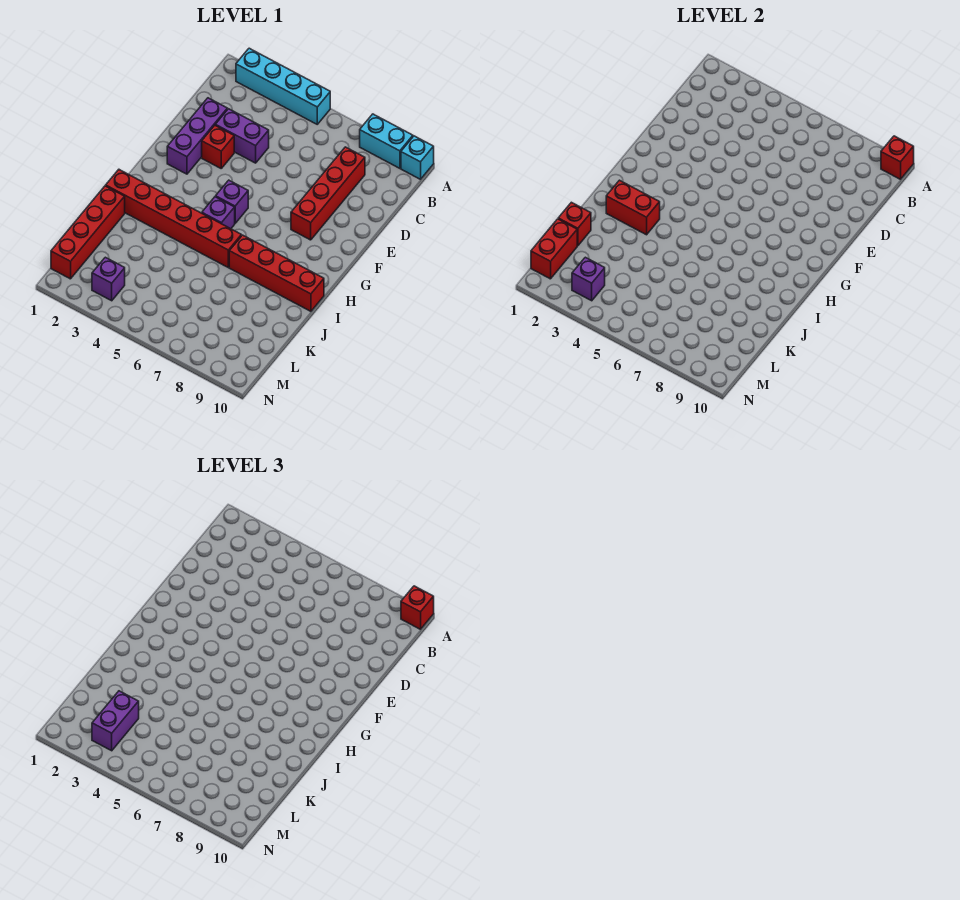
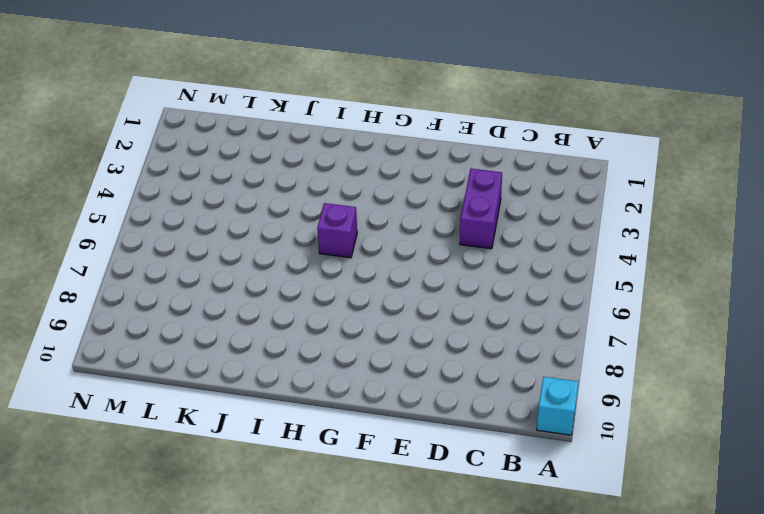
none -> cyan 1x4 brick [236,48,330,124]
none -> cyan 1x2 brick [360,114,413,168]
none -> red 1x4 brick [291,147,365,240]

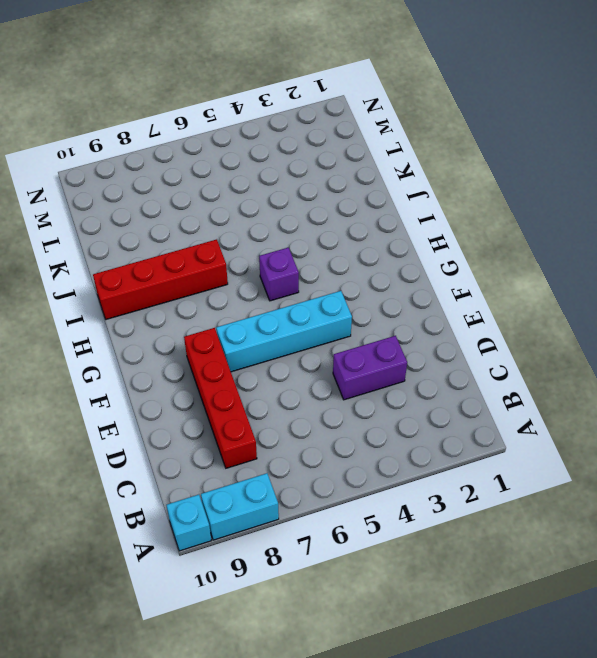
cyan 1x4 brick [216,291,352,372] -> cyan 1x4 brick moved to [236,48,330,124]
none -> purple 1x3 brick [167,98,227,174]
none -> red 1x1 brick [202,125,234,168]
none -> purple 1x1 brick [216,180,248,223]

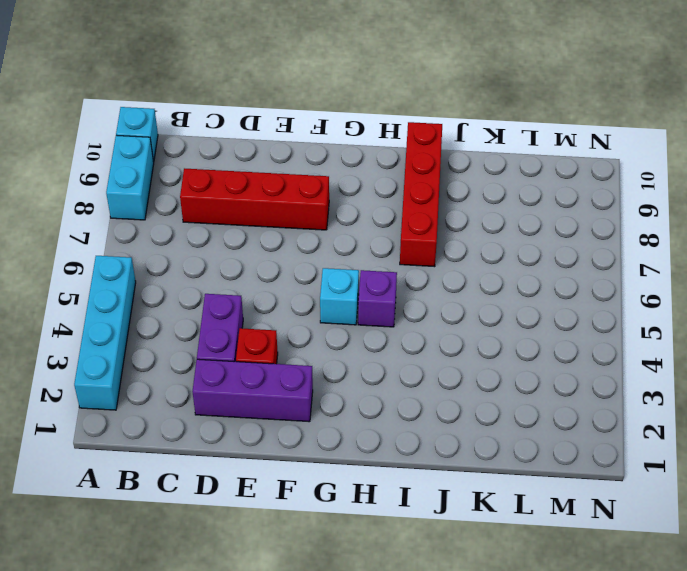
cyan 1x1 brick [320,268,359,325] -> purple 1x1 brick [216,180,248,223]
none -> red 1x6 brick [106,170,241,267]
none -> red 1x4 brick [51,186,125,279]
none -> purple 1x1 brick [92,257,125,301]

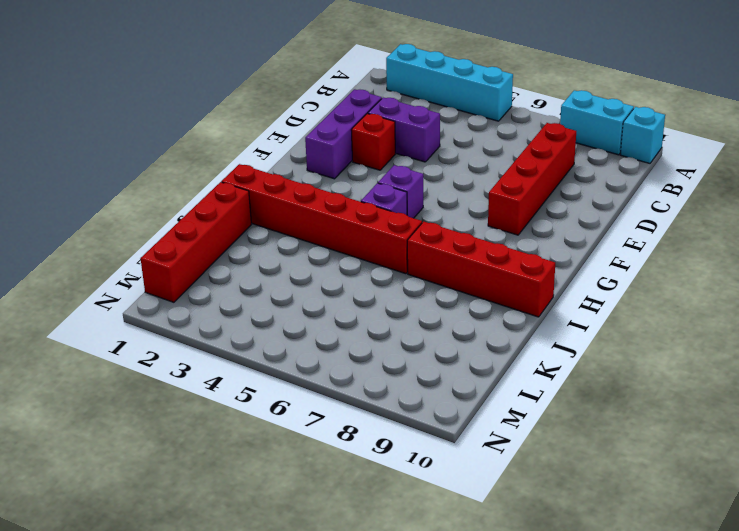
none -> purple 1x1 brick [92,257,125,301]
none -> red 1x1 brick [881,136,914,179]
none -> red 1x2 brick [606,180,660,235]

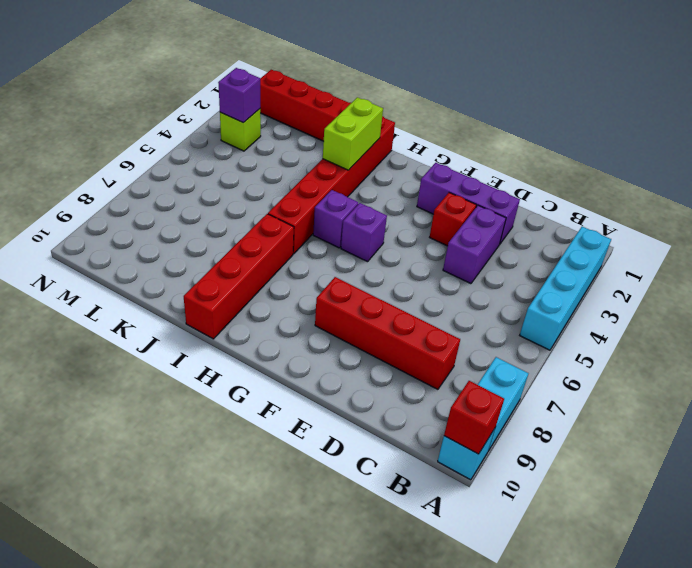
lime 1x2 brick [323,97,383,170] -> red 1x2 brick [606,180,660,235]
lime 1x1 brick [220,109,261,151] -> purple 1x1 brick [92,257,125,301]
none -> red 1x1 brick [558,202,591,246]
none -> red 1x2 brick [531,219,577,279]
none -> red 1x1 brick [401,586,434,629]

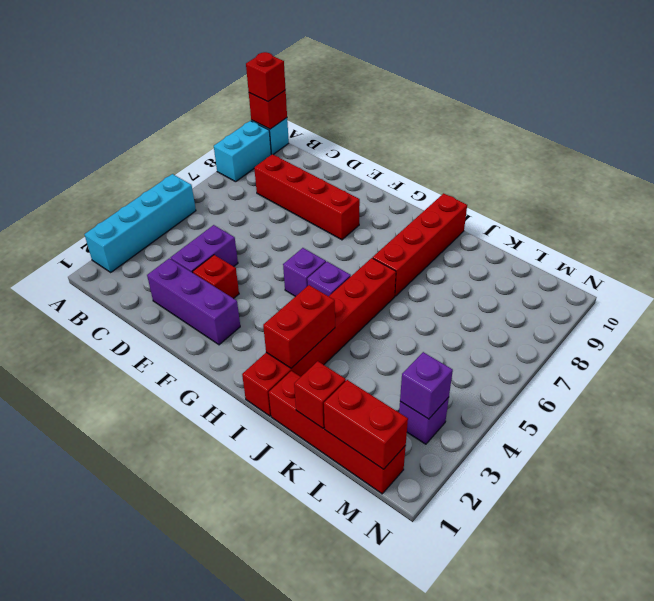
none -> purple 1x2 brick [92,691,139,751]

